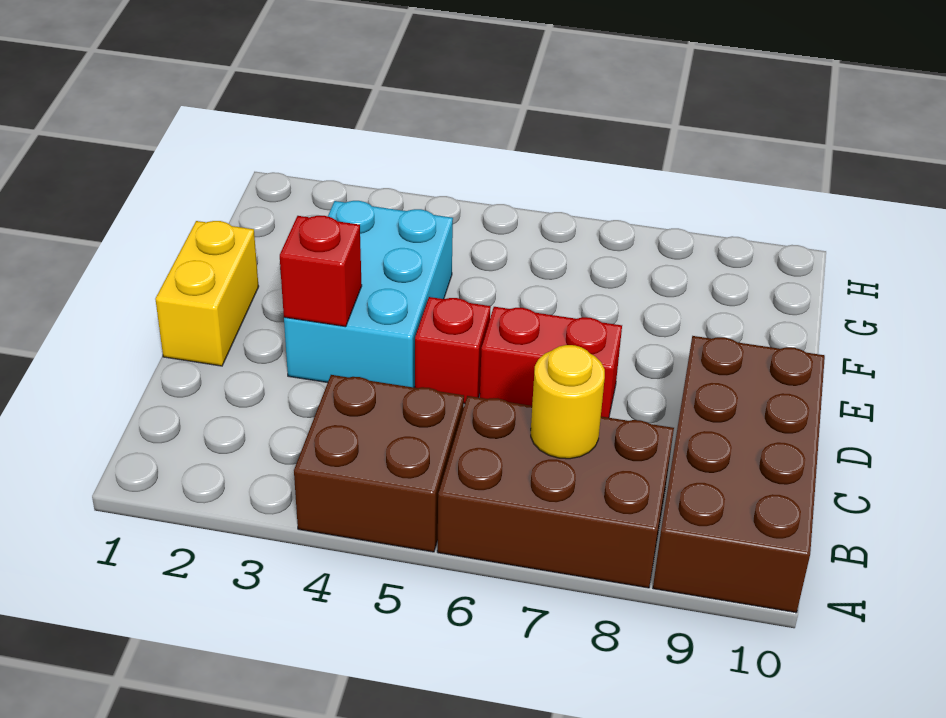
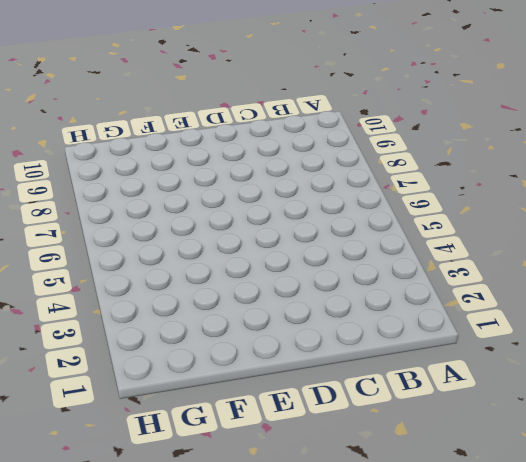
none -> brown 2x2 brick [294,375,464,552]
none -> brown 2x3 brick [437,396,674,588]

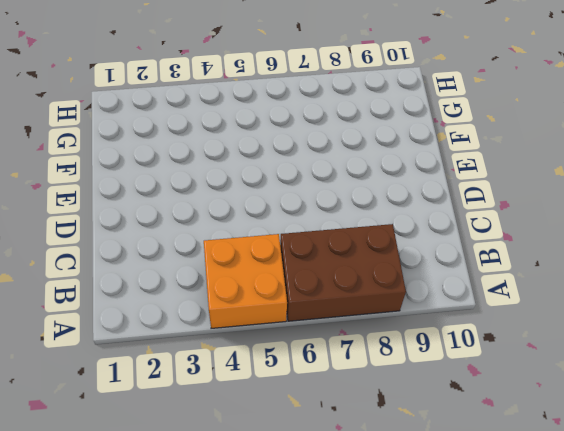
orange 2x2 brick [204,234,287,328] -> brown 2x2 brick [294,375,464,552]
none -> brown 2x4 brick [653,336,825,613]
none -> yellow 1x2 brick [155,221,259,366]

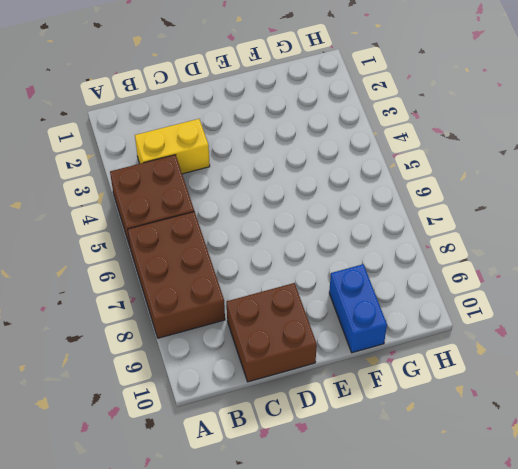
yellow 1x2 brick [135,119,210,174] -> yellow 1x2 brick moved to [155,221,259,366]
brown 2x2 brick [227,283,317,382] -> brown 2x4 brick [653,336,825,613]
blue 1x2 brick [329,264,387,353] -> none
none -> cyan 2x3 brick [284,201,453,388]
none -> red 1x1 brick [415,297,491,404]

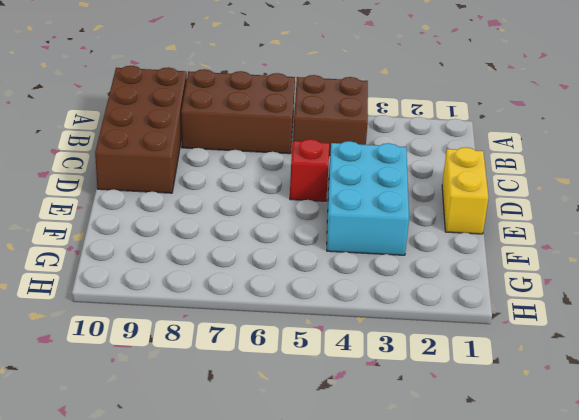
none -> red 1x2 brick [480,307,622,418]
none -> yellow 1x1 round brick [531,345,605,459]

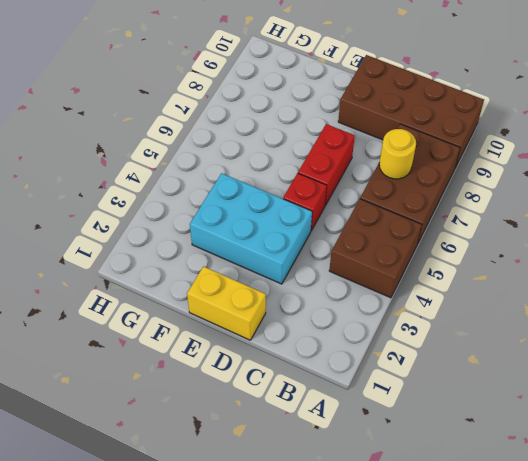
none -> red 1x1 brick [280,216,362,327]

